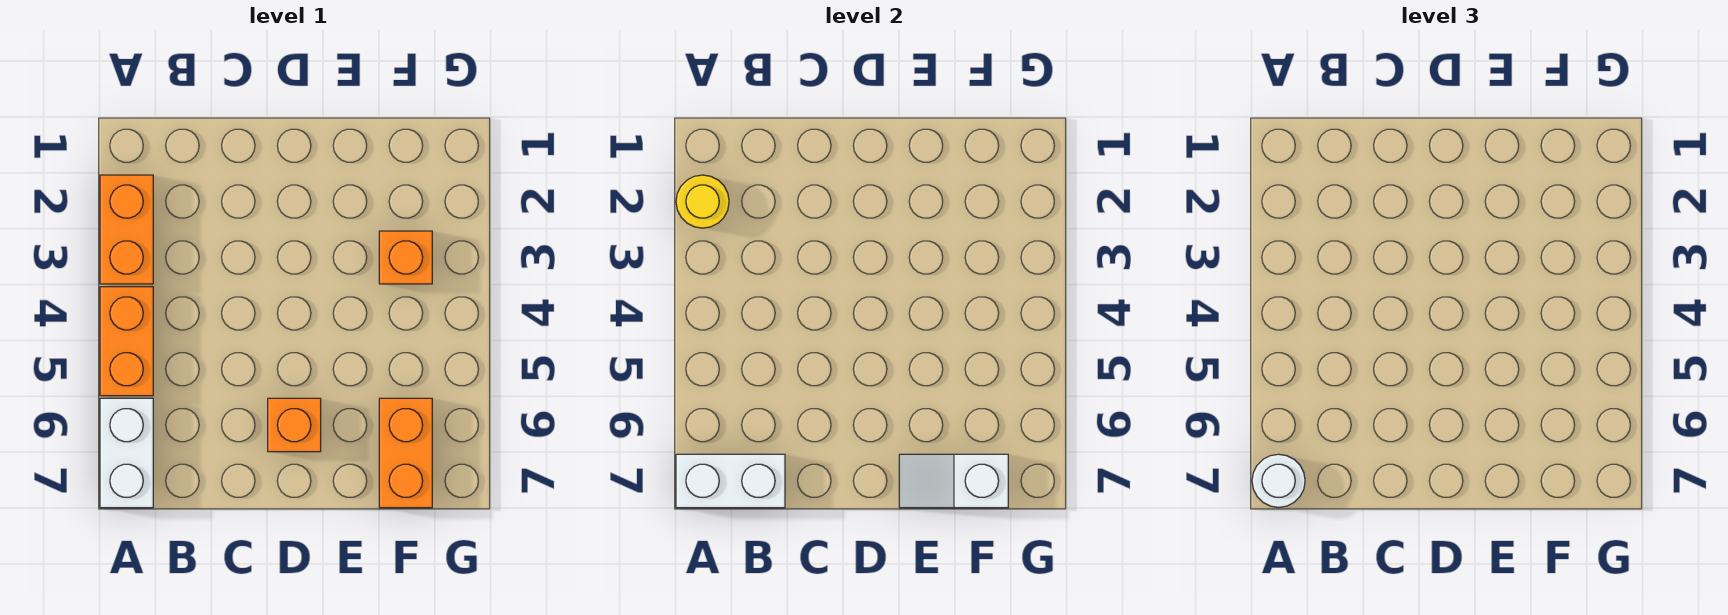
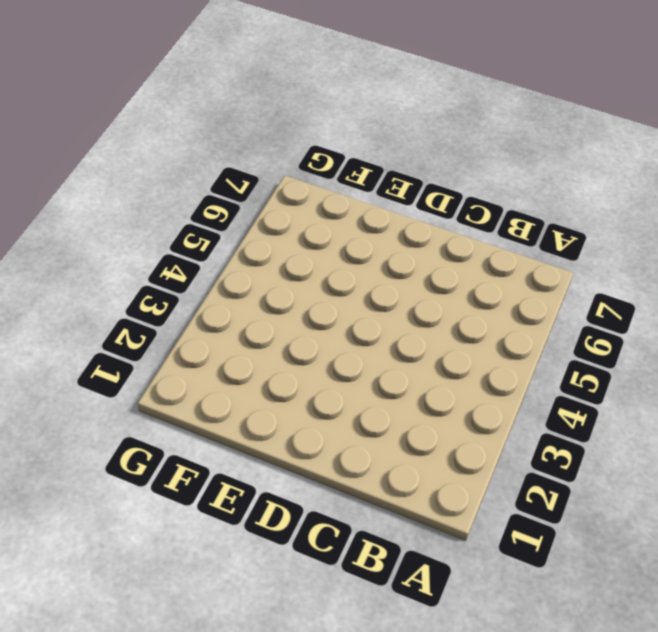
none -> orange 1x2 brick [100,175,153,284]
none -> orange 1x2 brick [100,287,153,396]

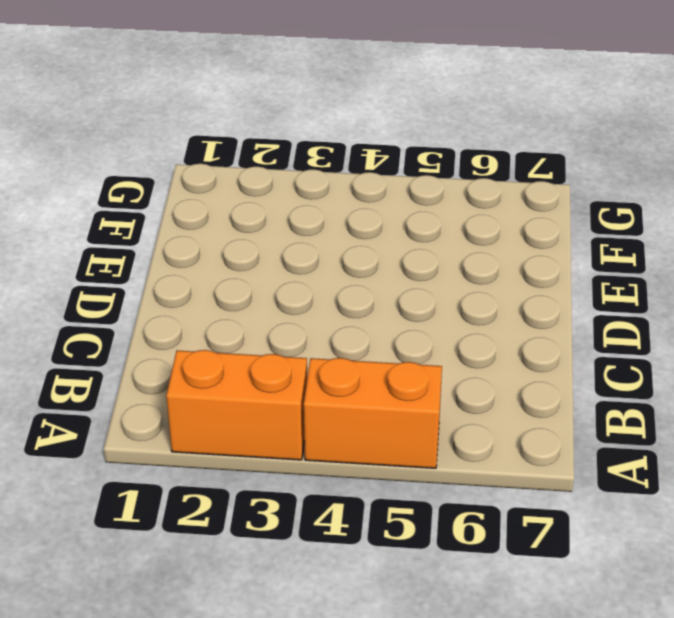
none -> white 1x2 brick [100,398,153,508]
none -> orange 1x1 brick [268,398,321,452]

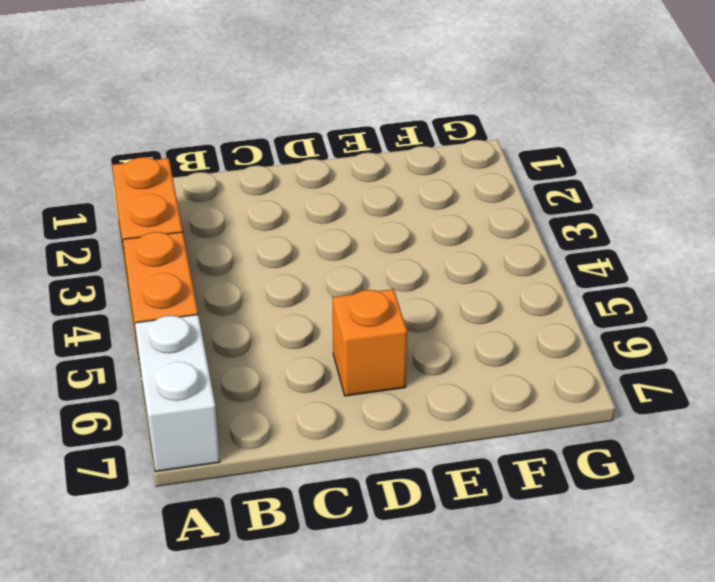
none -> orange 1x1 brick [379,231,432,284]
none -> orange 1x2 brick [379,398,432,508]

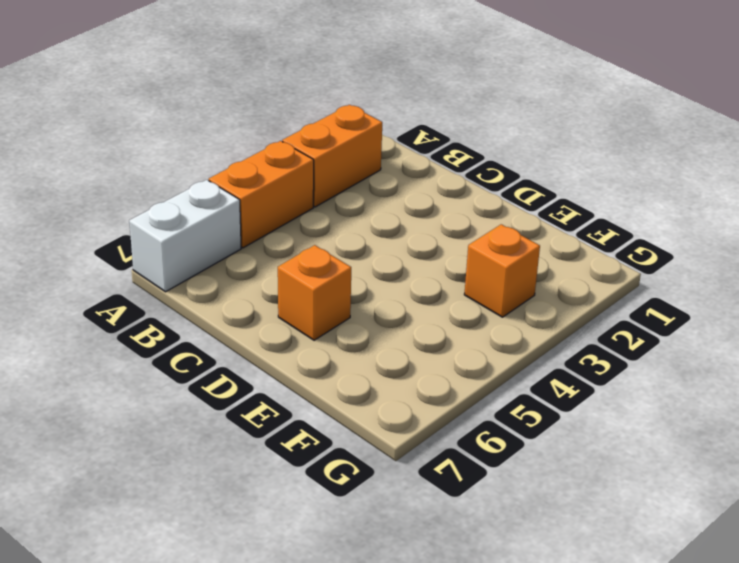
none -> orange 1x2 brick [379,398,432,508]
none -> yellow 1x1 round brick [676,175,729,228]

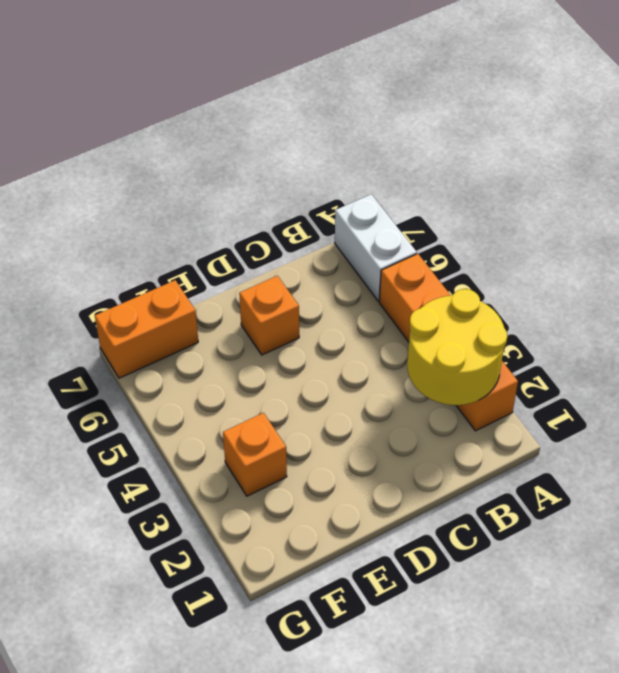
yellow 2x2 round brick [407,289,507,405] -> yellow 1x1 round brick [676,175,729,228]
orange 1x2 brick [95,280,198,378] -> orange 1x2 brick turned to [379,398,432,508]
none -> white 1x2 brick [676,454,785,508]
none -> white 1x2 slope [899,454,1008,508]

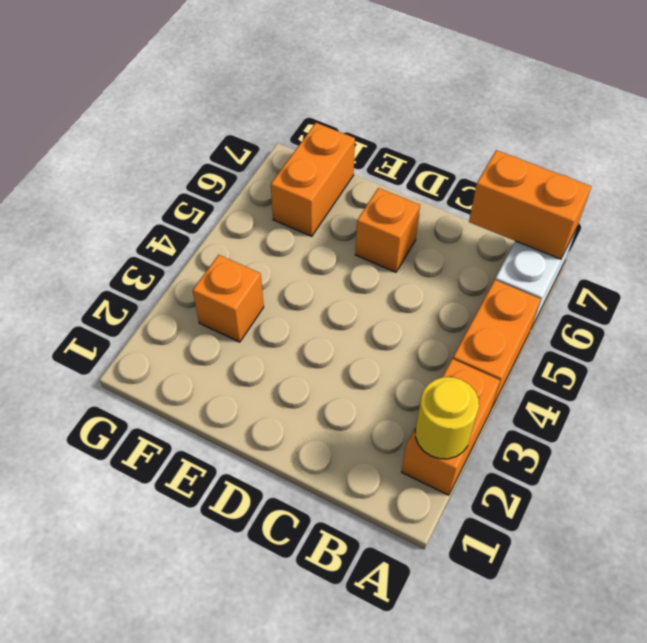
orange 1x2 brick [469,150,591,259] -> white 1x2 brick [676,454,785,508]
none -> white 1x2 slope [899,454,1008,508]
none -> white 1x1 round brick [1252,454,1305,507]

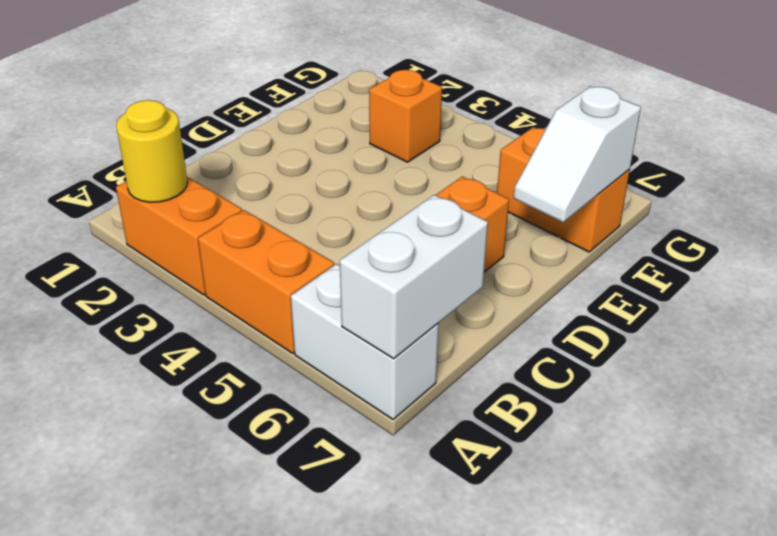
none -> white 1x1 round brick [1252,454,1305,507]

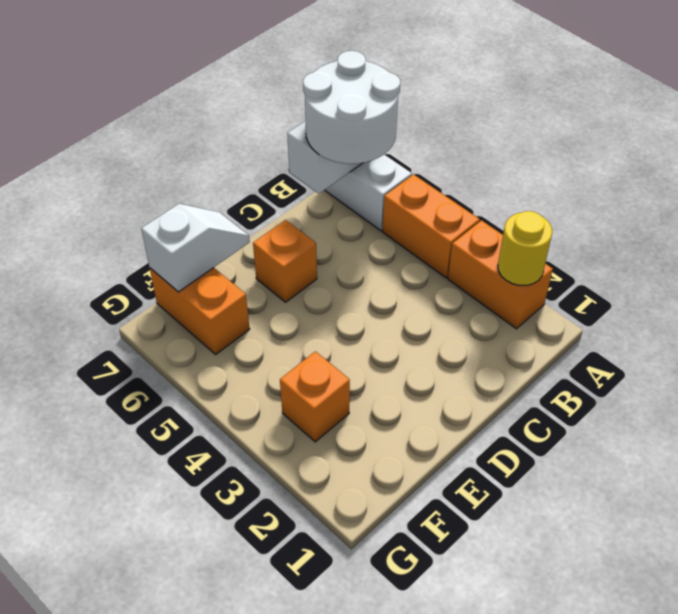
white 2x2 round brick [303,51,400,164] -> white 1x1 round brick [1252,454,1305,507]

